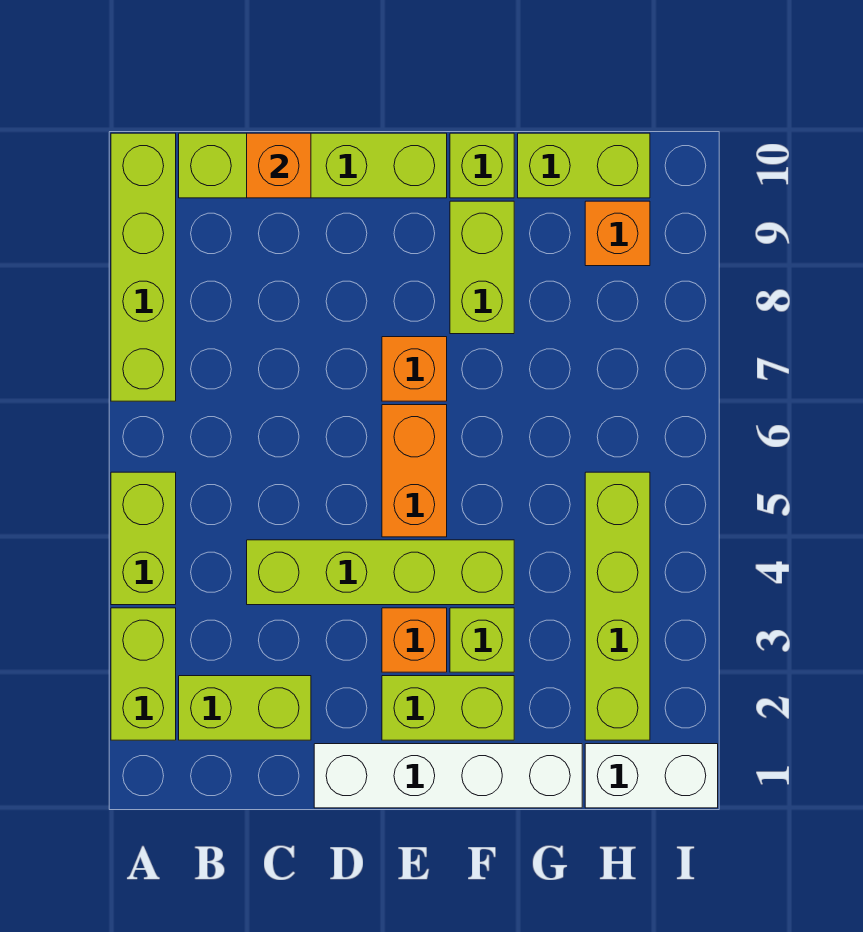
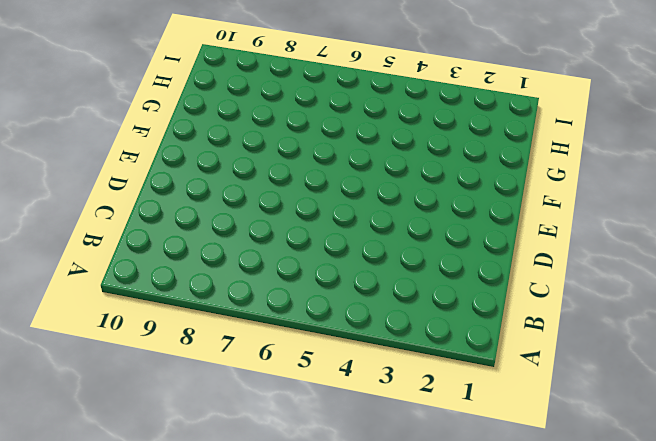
none -> lime 1x2 brick [111,608,176,740]
none -> lime 1x2 brick [111,472,176,605]
none -> lime 1x4 brick [111,133,176,401]

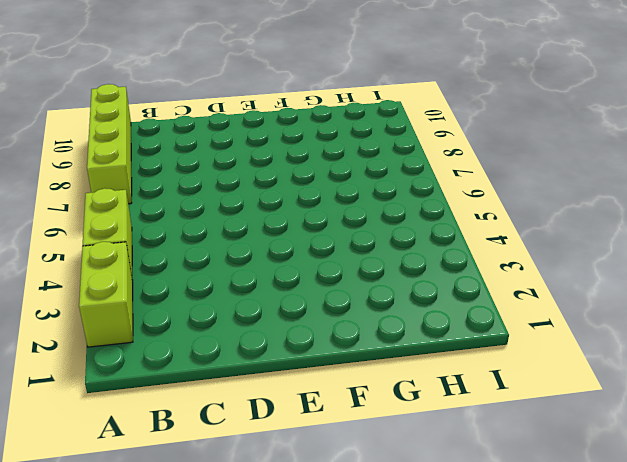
none -> lime 1x2 brick [179,676,311,740]
none -> lime 1x4 brick [179,133,447,198]
none -> lime 1x4 brick [247,540,514,605]

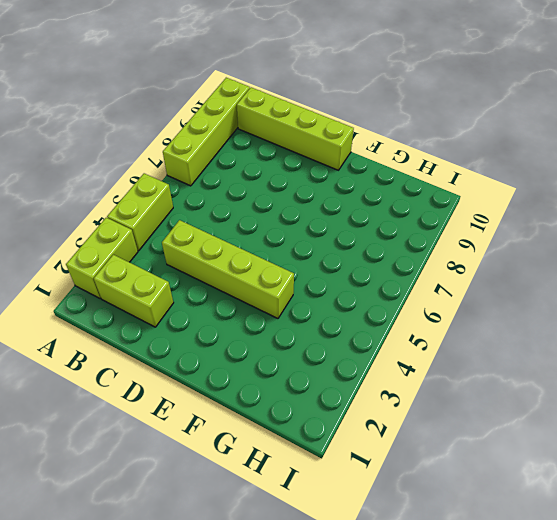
none -> white 1x4 brick [314,744,582,808]
none -> lime 1x2 brick [382,676,514,740]
none -> orange 1x1 brick [382,608,447,672]

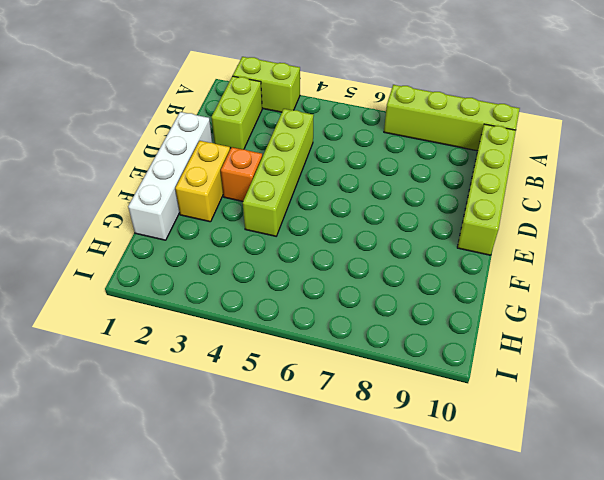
yellow 1x2 brick [175,141,230,222] -> lime 1x2 brick [382,676,514,740]
none -> lime 1x2 brick [111,472,176,605]
none -> orange 1x2 brick [382,405,447,537]
none -> orange 1x1 brick [382,337,447,401]

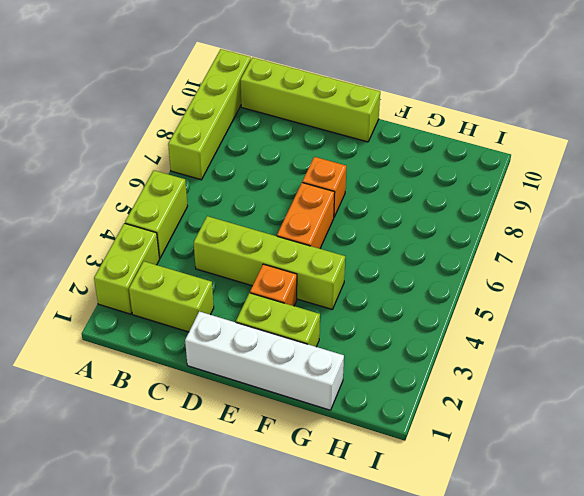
none -> lime 1x1 brick [450,608,514,672]
none -> lime 1x2 brick [450,201,514,334]
none -> lime 1x1 brick [450,133,514,198]

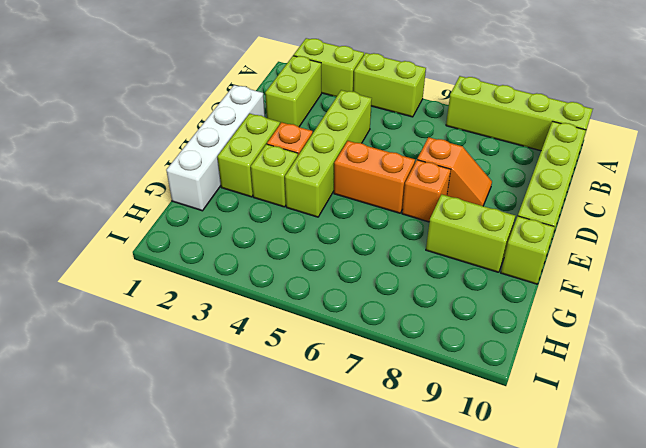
orange 1x2 slope [417,137,492,206] -> none
none -> lime 1x2 brick [518,133,650,198]
none -> white 1x2 brick [585,744,718,808]
none -> lime 1x4 brick [585,472,650,740]

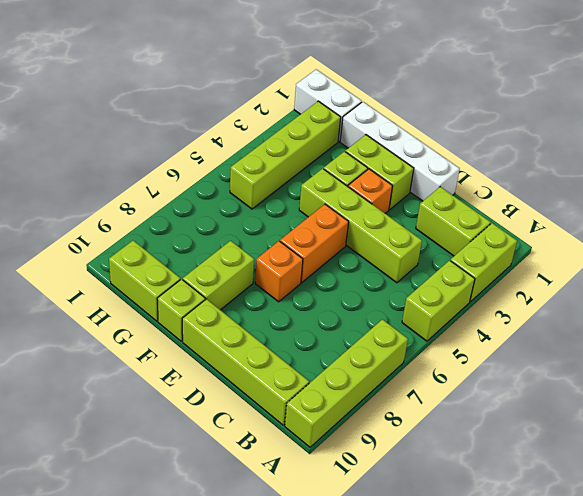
none -> orange 1x1 brick [585,201,650,266]
none -> orange 1x1 brick [247,133,311,198]

